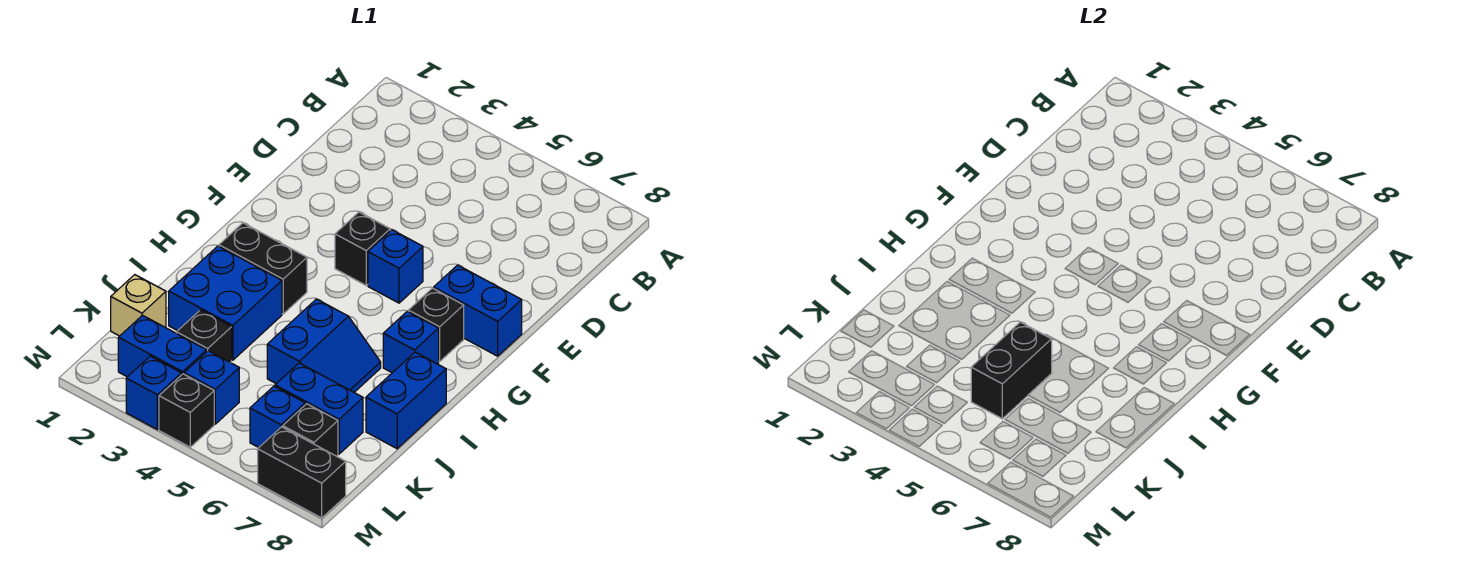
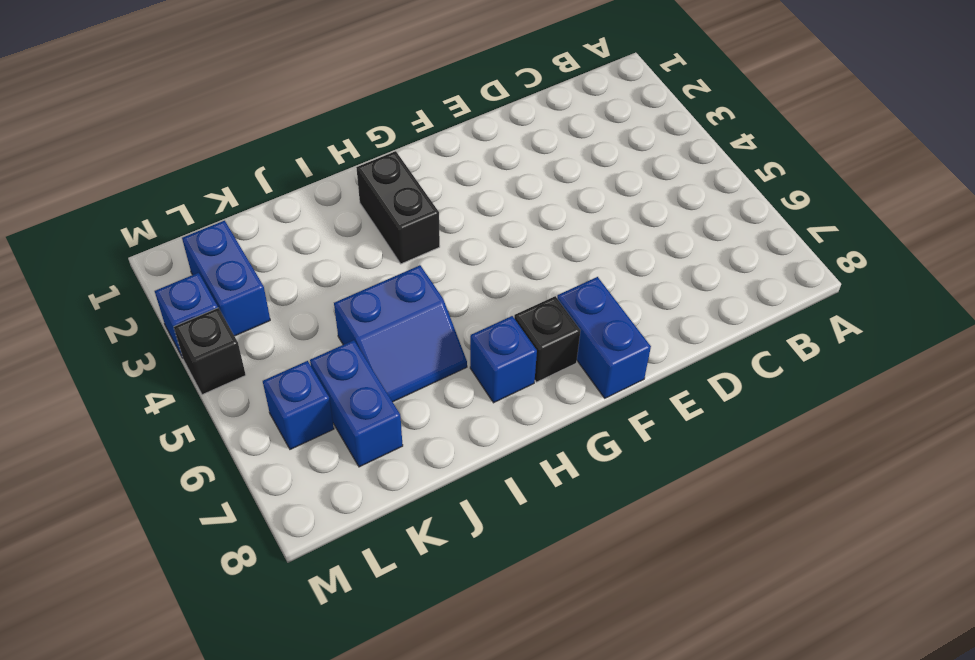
none -> black 1x1 brick [335,212,390,285]
none -> blue 1x1 brick [368,230,423,303]
none -> blue 2x2 brick [169,246,282,360]

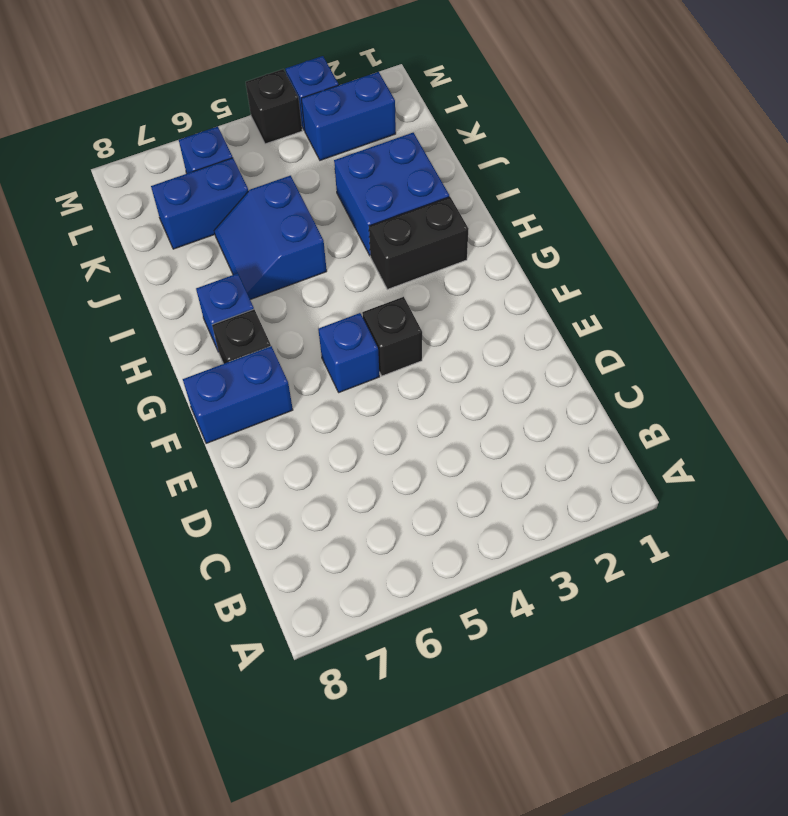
none -> blue 1x2 brick [366,352,446,449]
none -> tan 1x1 brick [111,275,166,336]
none -> black 1x1 brick [176,310,232,363]

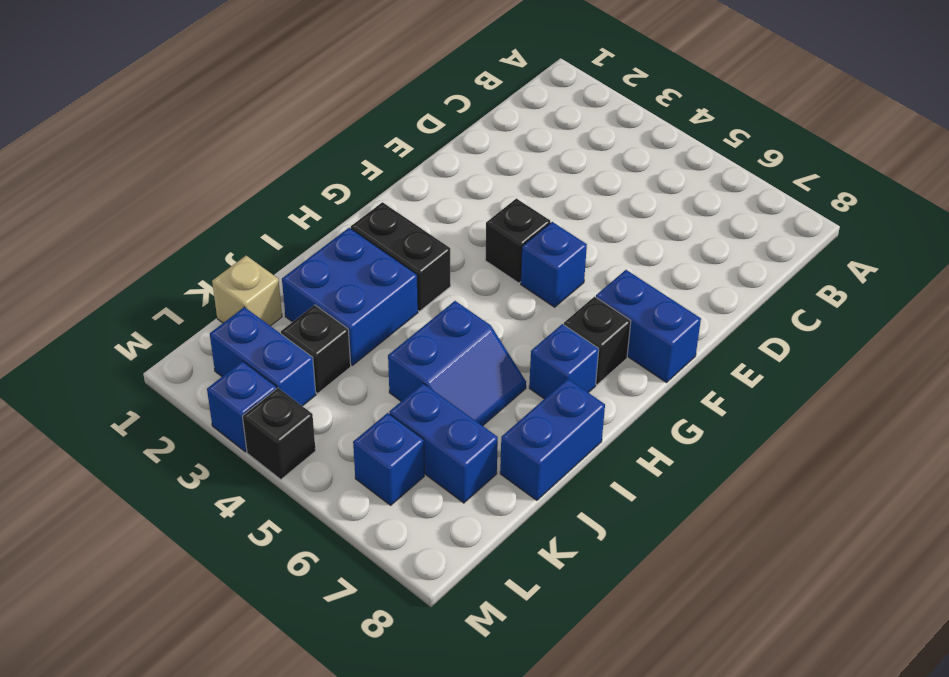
none -> blue 1x1 brick [184,351,239,424]
none -> black 1x1 brick [283,404,338,456]
none -> black 1x2 brick [258,427,346,518]

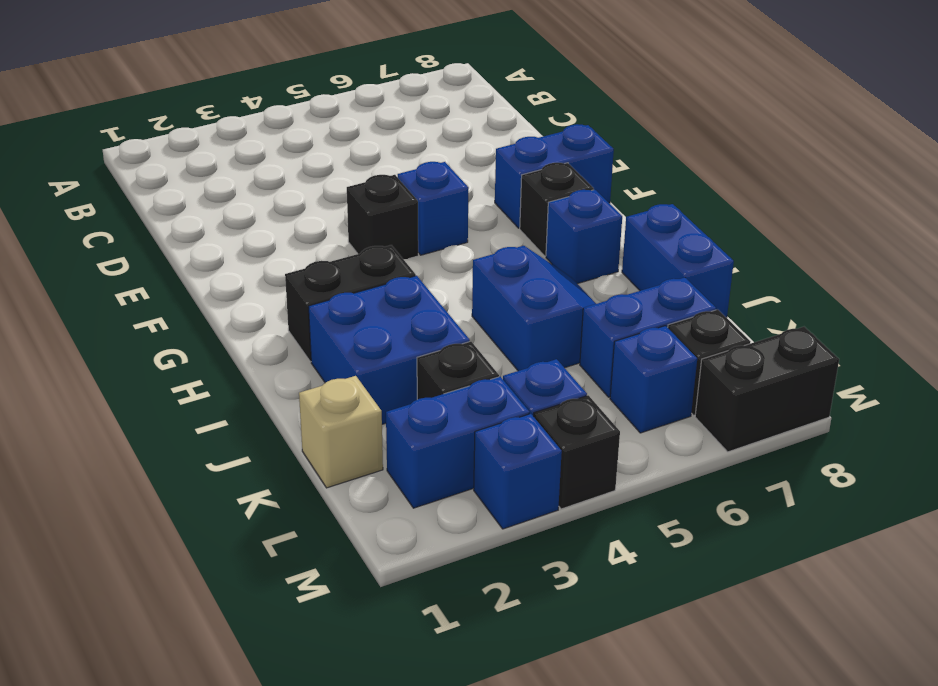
none -> black 1x2 brick [971,322,1052,419]

